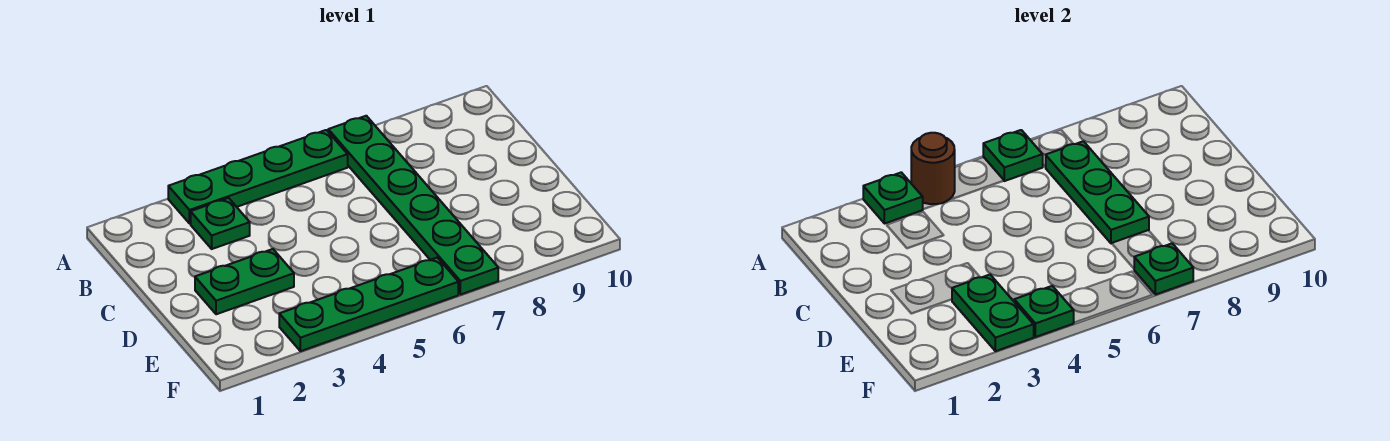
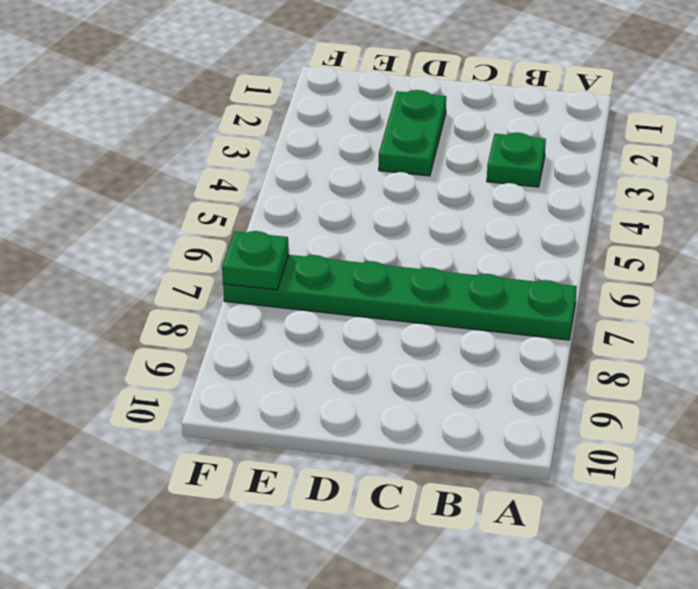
none -> green 1x4 plate [168,130,348,224]
none -> green 1x4 plate [279,258,458,351]
none -> green 1x1 plate [863,172,923,224]

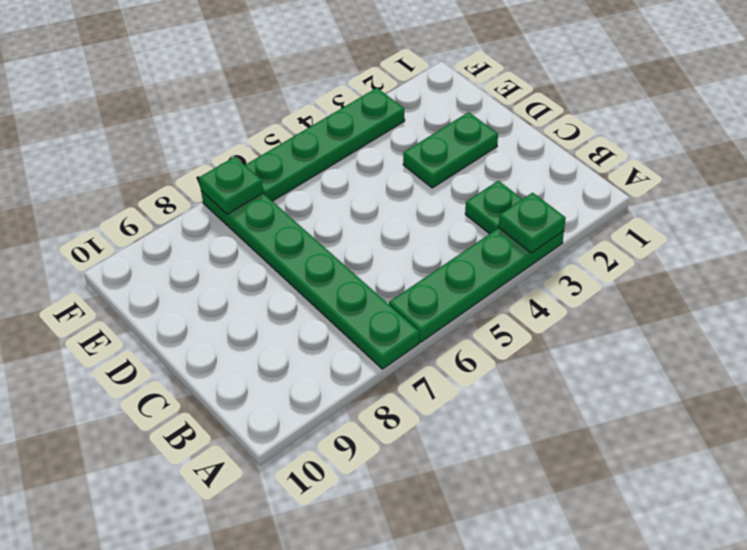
none -> brown 1x1 round brick [911,133,955,204]
none -> green 1x1 plate [983,130,1043,181]
none -> green 1x3 plate [1046,141,1149,243]

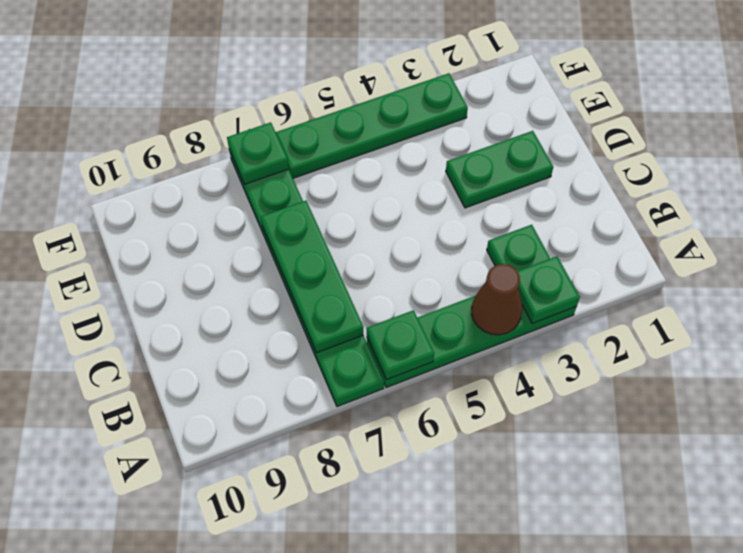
brown 1x1 cone [472,264,522,335] -> brown 1x1 round brick [911,133,955,204]
none -> green 1x2 plate [952,275,1034,351]
none -> green 1x1 plate [1014,286,1074,337]

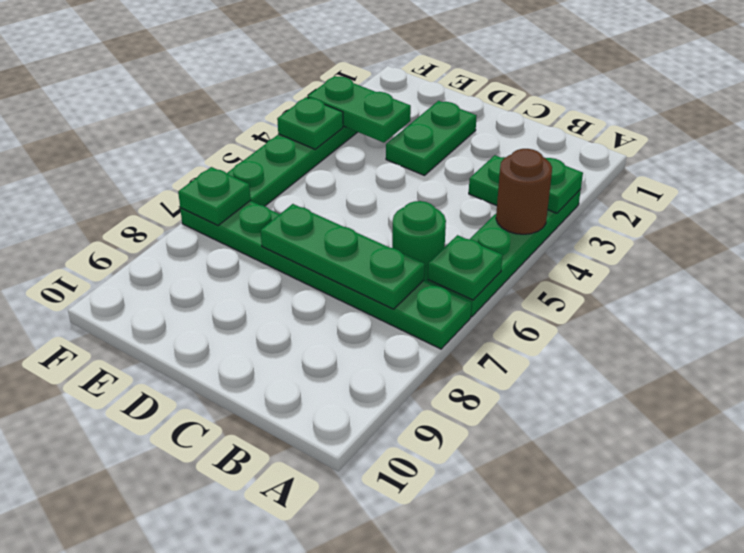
green 1x1 round brick [392,201,446,282] -> none

